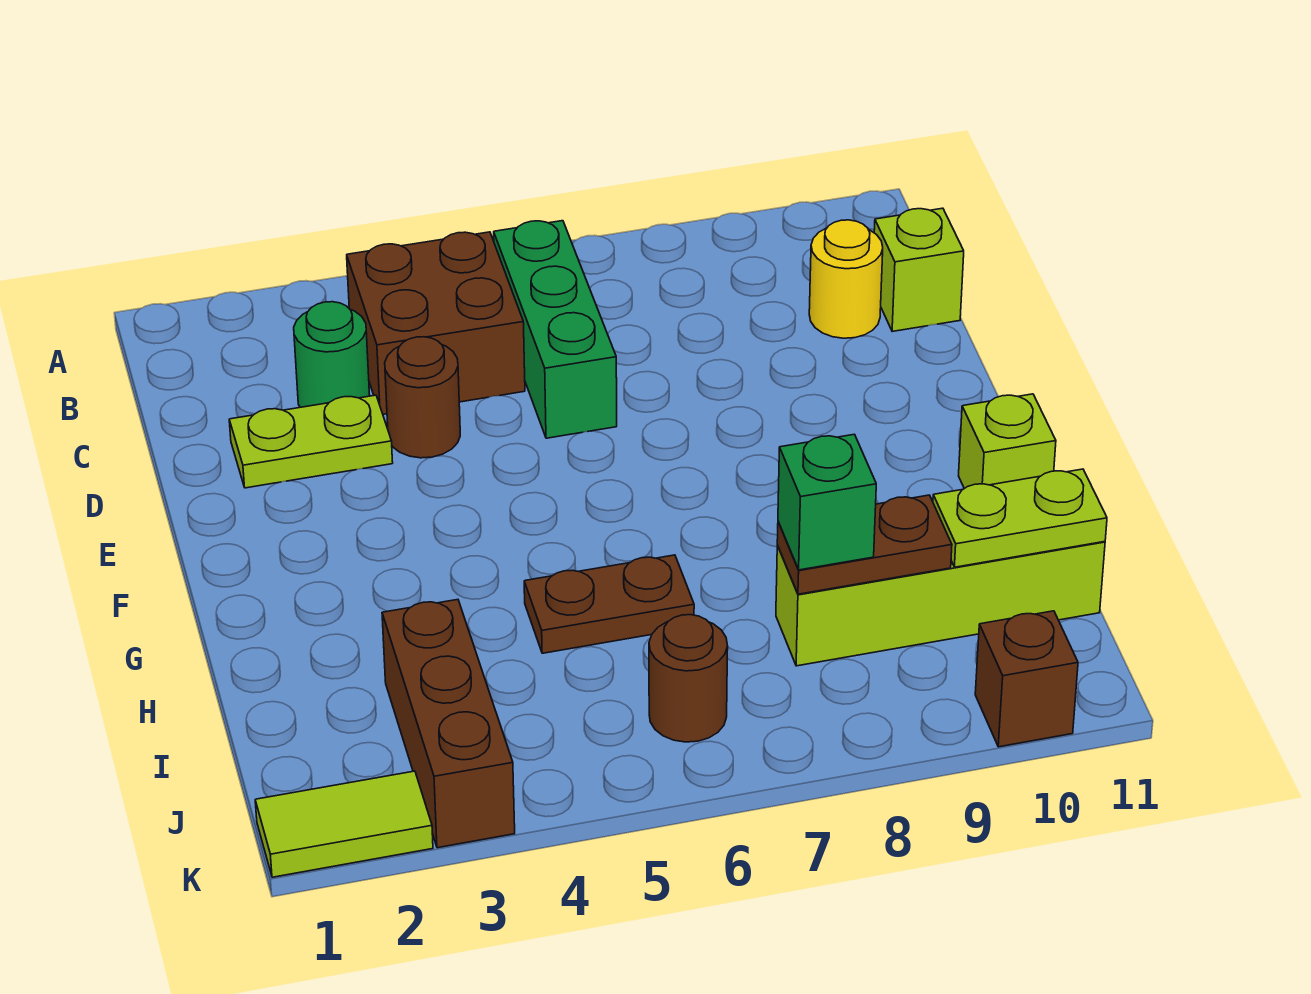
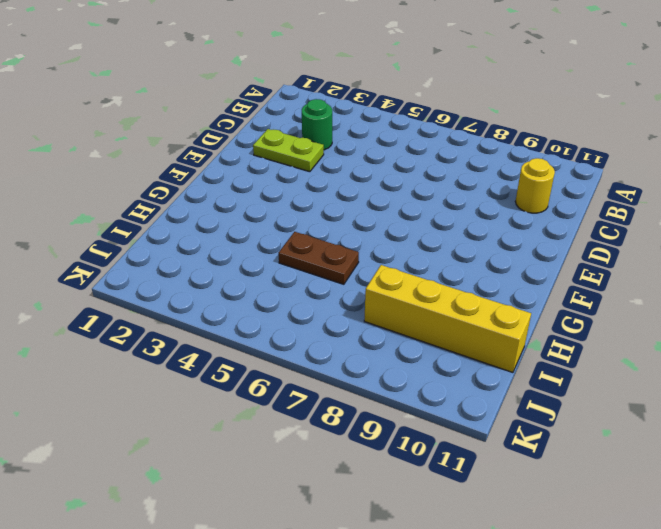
yellow 1x4 brick [364,265,531,373] -> lime 1x4 brick [776,542,1105,666]
none -> brown 2x2 brick [347,232,525,414]
none -> green 1x3 brick [494,221,617,438]
none -> lime 1x1 brick [874,208,964,332]

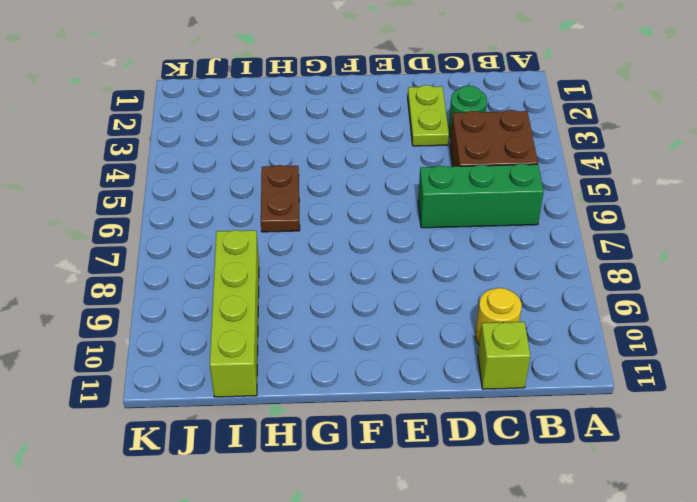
none -> brown 1x1 round brick [385,337,460,458]
none -> lime 1x1 brick [959,394,1056,489]
none -> brown 1x3 brick [382,600,515,848]

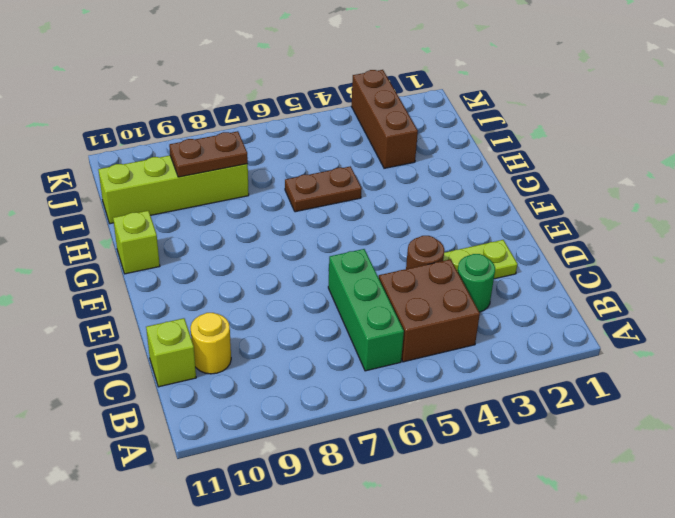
none -> brown 1x1 round brick [649,615,728,742]
none -> lime 1x2 tile [255,771,433,877]
none -> brown 1x1 brick [975,611,1078,747]

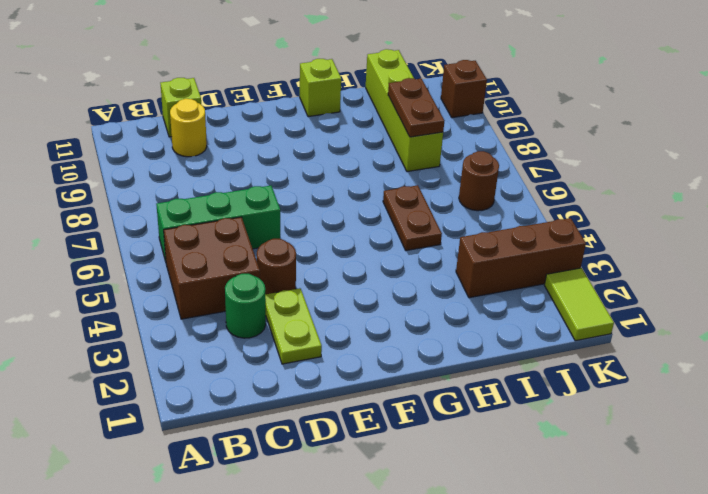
none -> lime 1x2 plate [933,469,1107,567]
none -> green 1x1 brick [778,434,876,570]

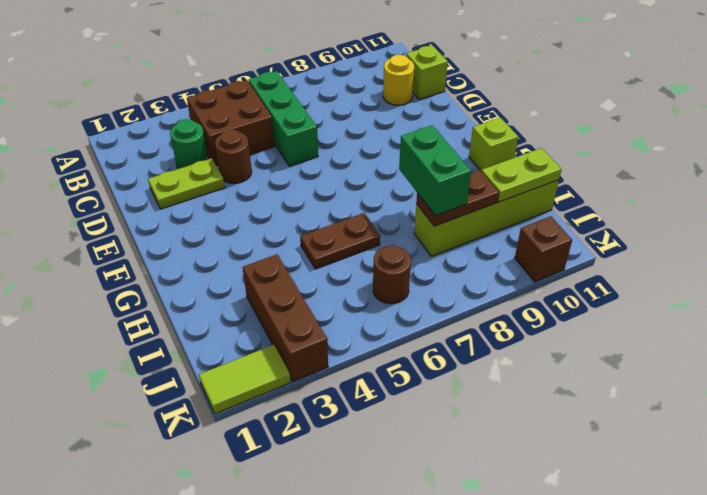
green 1x2 brick [399,125,471,216] -> green 1x1 brick [778,434,876,570]

